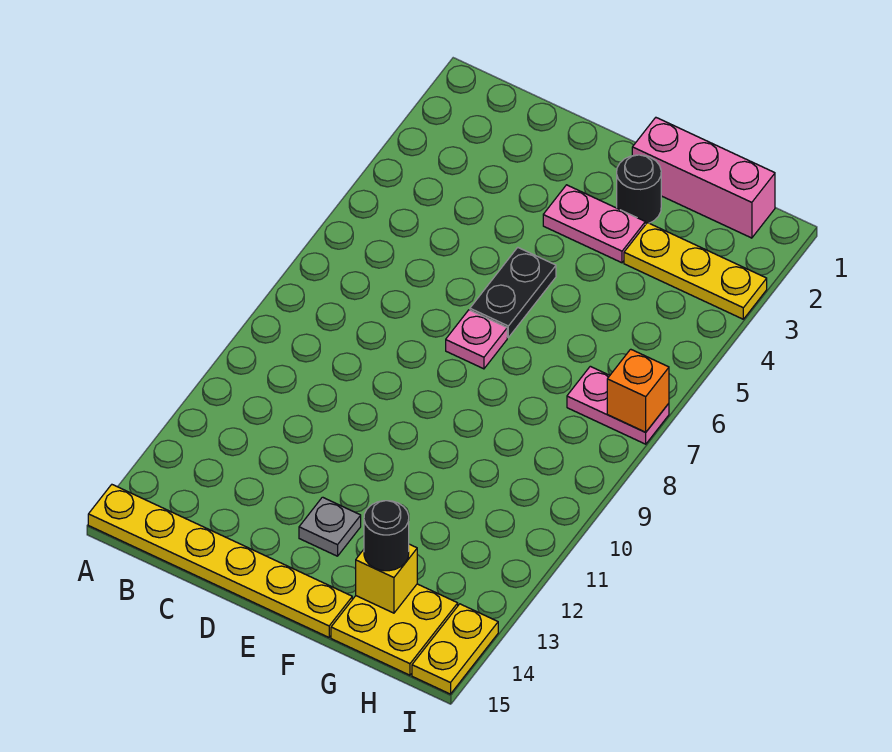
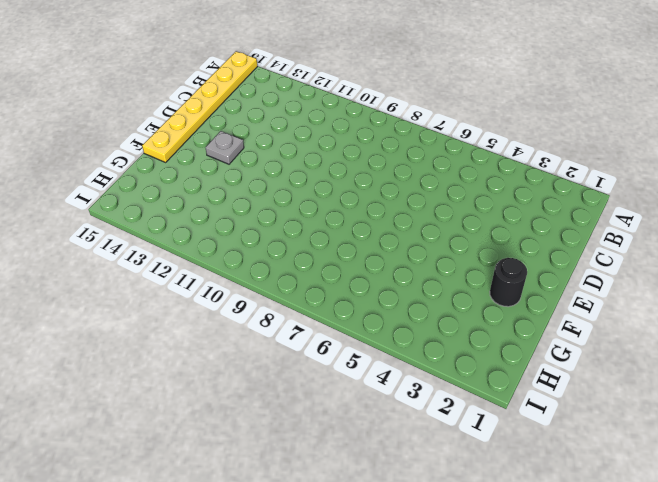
none -> pink 1x2 plate [543,185,645,263]
none -> black 1x2 plate [470,247,556,337]
none -> pink 1x1 plate [446,310,507,369]

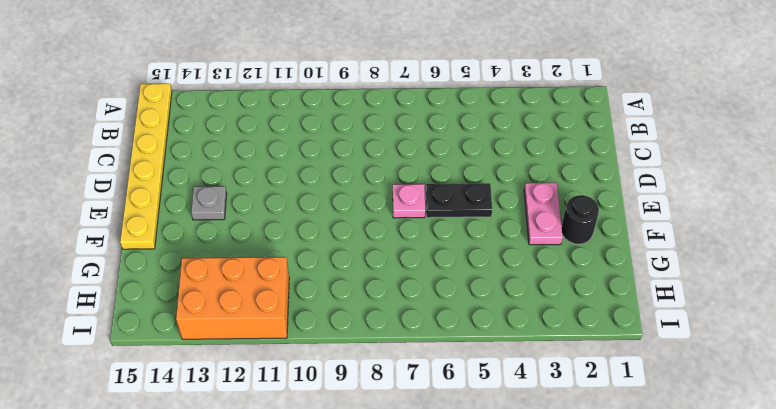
orange 2x3 brick [176,257,289,339] -> none
none -> pink 1x3 brick [632,118,775,238]
none -> yellow 1x3 plate [624,223,767,319]
none -> yellow 2x2 plate [331,584,458,675]

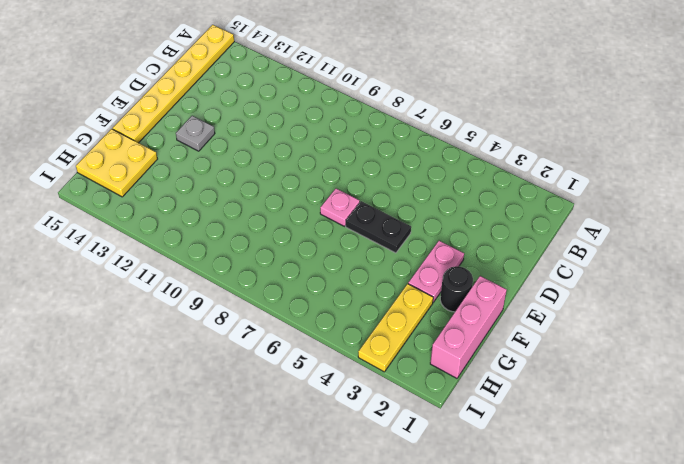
none -> pink 1x2 plate [567,366,669,444]
none -> yellow 1x2 plate [412,604,498,694]
none -> yellow 1x1 brick [356,544,417,613]

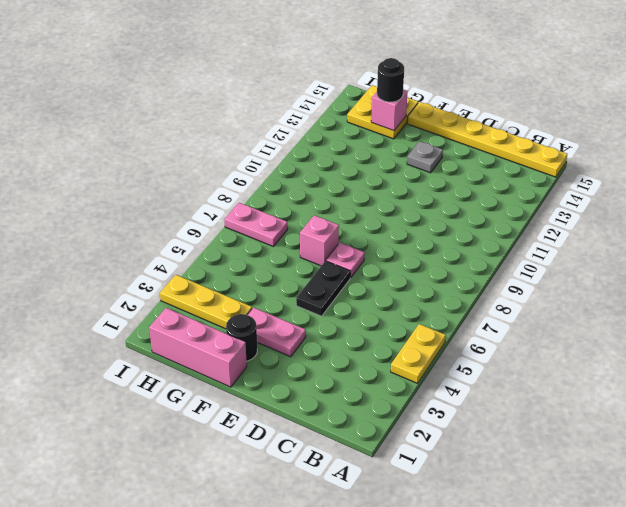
yellow 1x2 plate [391,324,446,383] -> yellow 1x2 plate moved to [412,604,498,694]
pink 1x1 brick [300,215,339,266] -> none
pink 1x1 brick [371,90,408,131] -> yellow 1x1 brick [356,544,417,613]
none -> orange 1x1 brick [607,349,669,432]

